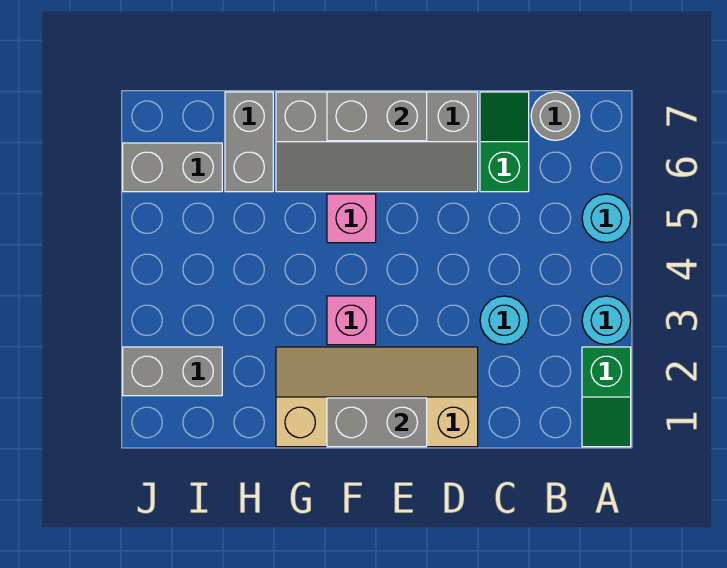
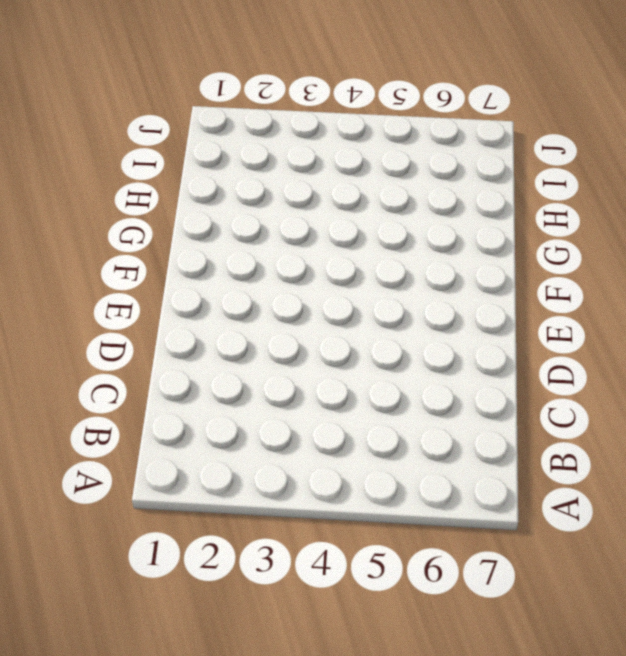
none -> green 1x2 slope [582,347,631,447]
none -> cyan 1x1 round brick [582,296,631,345]
none -> cyan 1x1 round brick [582,194,631,243]

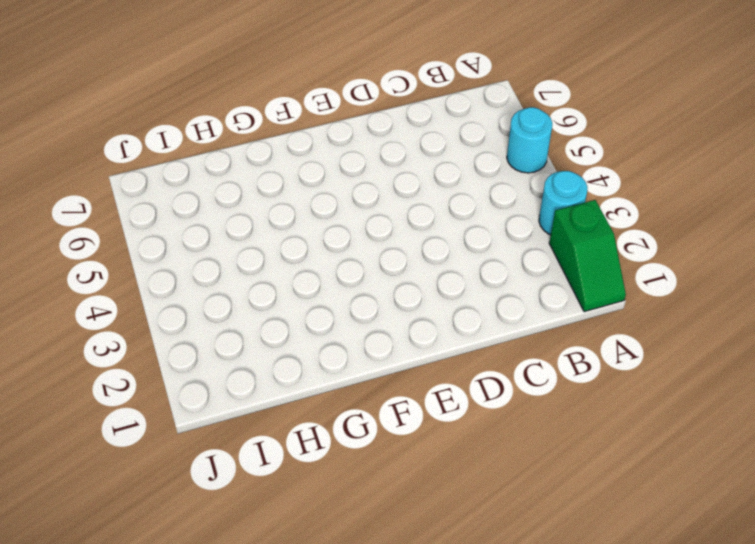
none -> grey 1x1 round brick [531,92,580,140]
none -> cyan 1x1 round brick [480,296,529,345]
none -> green 1x2 slope [480,92,529,192]

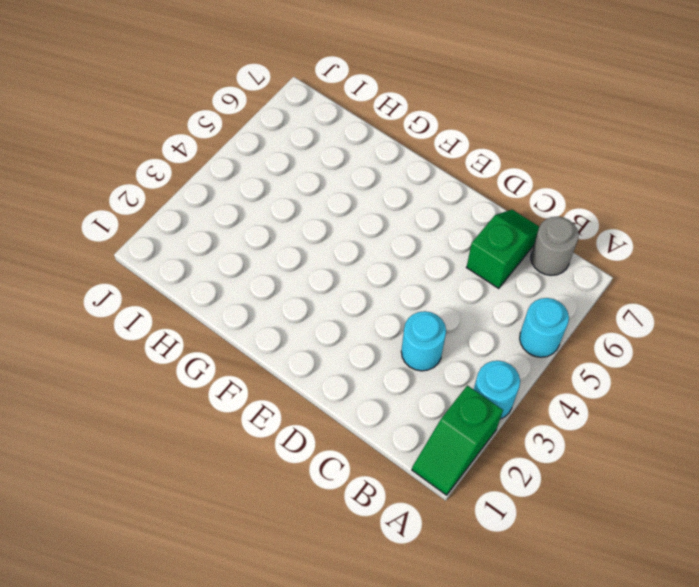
none -> tan 2x4 slope [276,347,478,447]
none -> grey 2x4 slope [276,92,478,192]
none -> pink 1x1 brick [327,296,376,345]

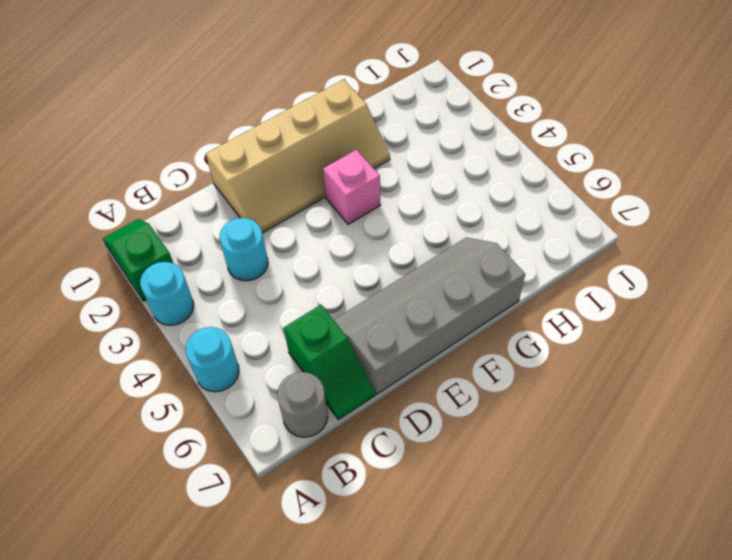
none -> pink 1x1 brick [327,194,376,243]
none -> grey 1x2 brick [225,92,273,192]
none -> grey 1x2 brick [123,347,222,396]

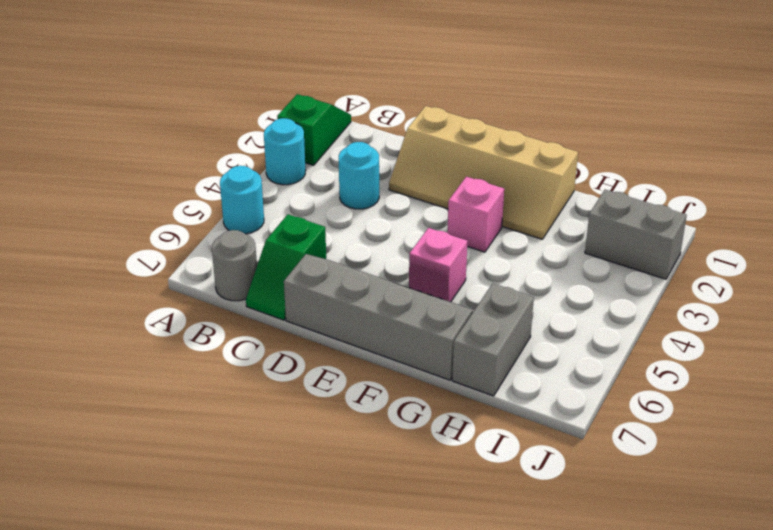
none -> grey 1x2 brick [123,143,222,192]
none -> grey 1x2 brick [327,398,427,447]
none -> grey 1x2 brick [327,92,427,141]

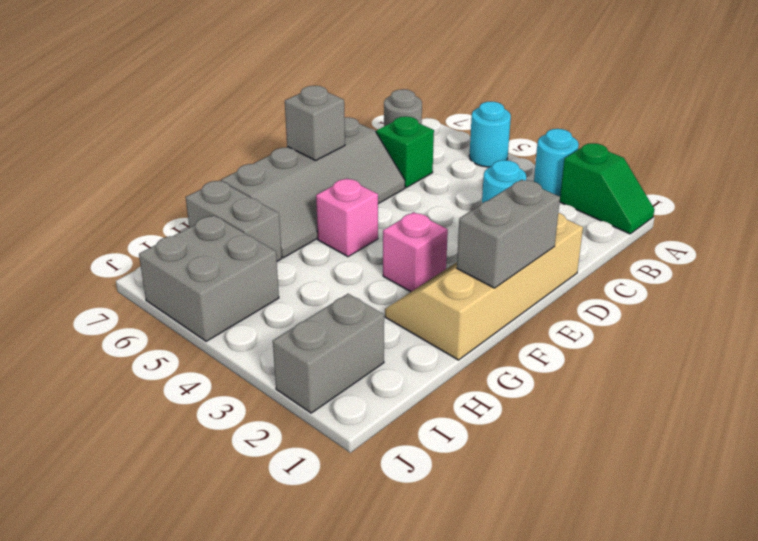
grey 1x1 brick [285,86,345,160] -> grey 1x2 brick [327,92,427,141]
grey 2x2 brick [139,215,279,341] -> grey 1x2 brick [123,143,222,192]

